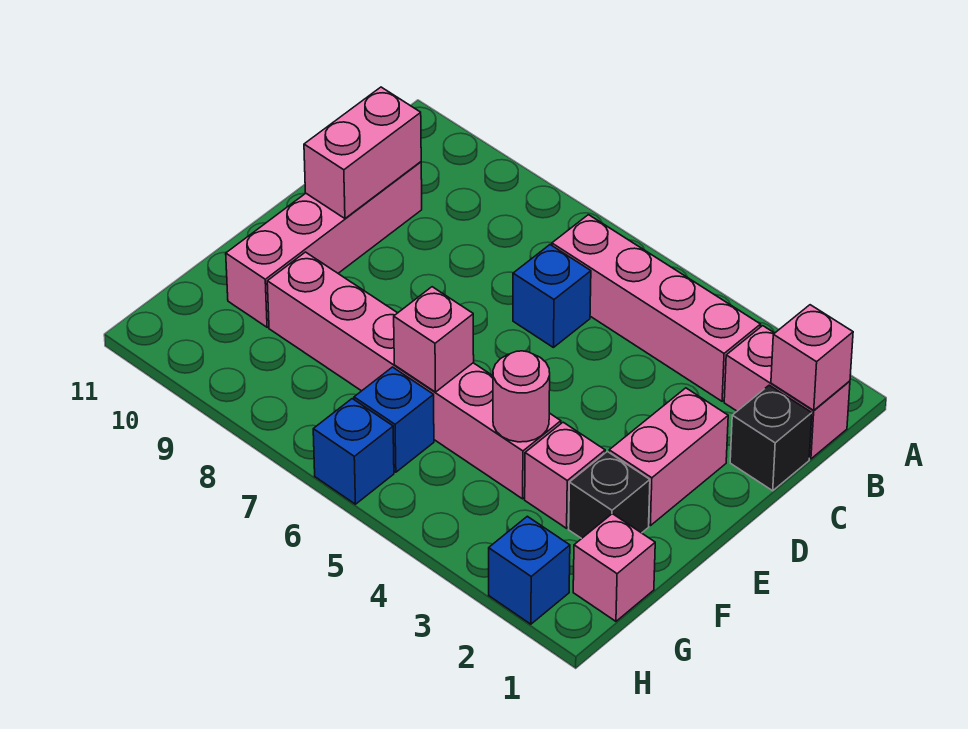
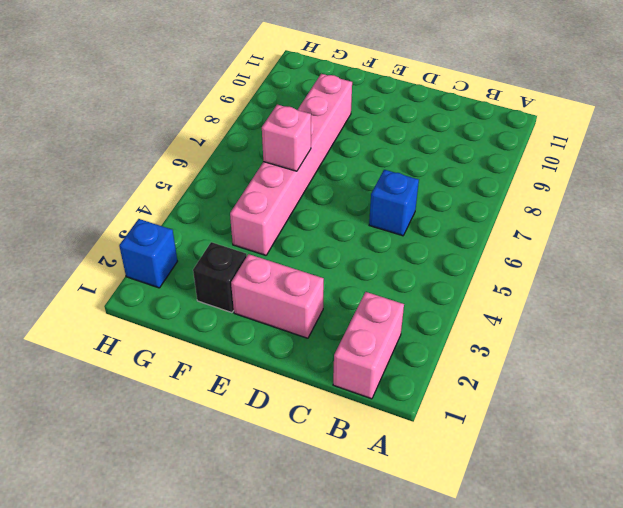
none -> pink 1x4 brick [552,215,761,401]
none -> black 1x1 brick [730,385,812,491]
none -> pink 1x4 brick [226,162,422,327]

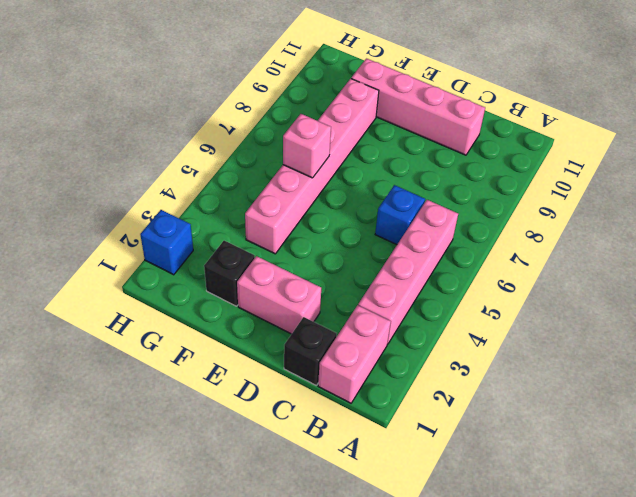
none -> pink 1x1 brick [525,422,605,528]
none -> pink 1x1 brick [573,514,655,621]
none -> blue 1x1 brick [354,367,434,472]

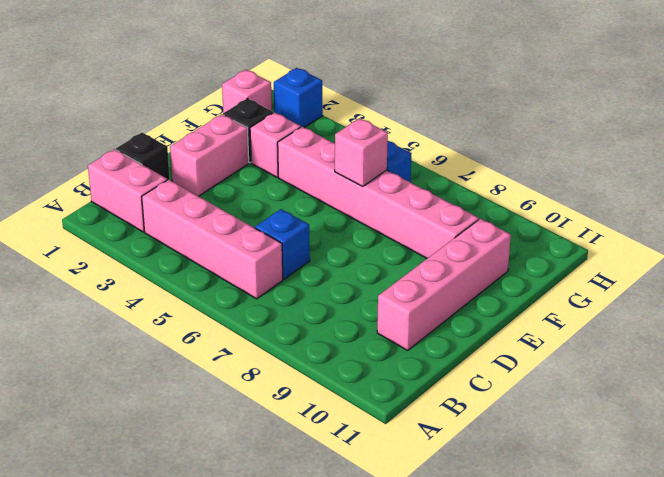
none -> blue 1x1 brick [313,399,394,504]
none -> pink 1x1 brick [771,305,853,410]
none -> pink 1x2 brick [304,87,421,218]

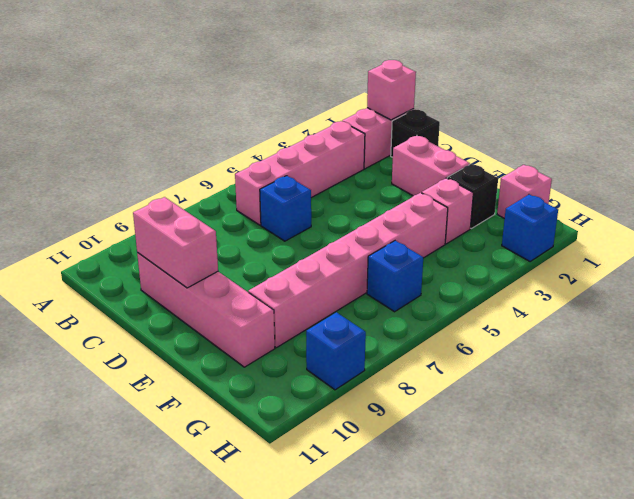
blue 1x1 brick [306,312,366,390] -> blue 1x1 brick moved to [313,399,394,504]
none -> pink 1x1 round brick [493,351,550,442]
none -> pink 1x1 brick [394,287,474,392]

